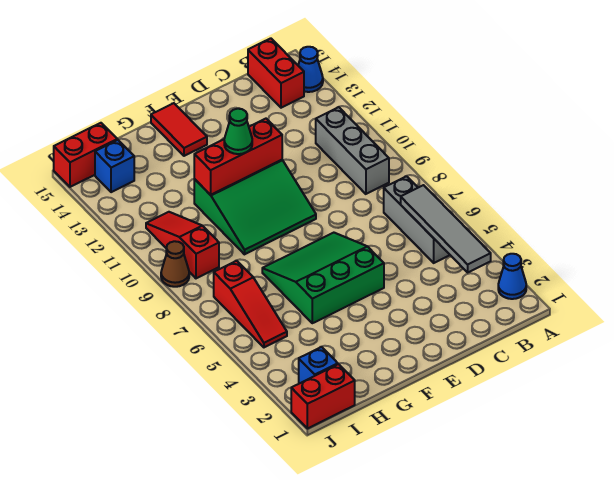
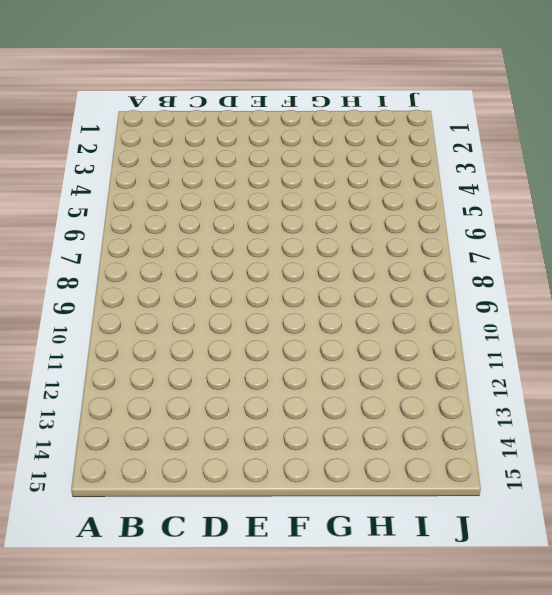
none -> blue 1x1 cone [498,254,526,299]
none -> blue 1x1 cone [298,47,323,92]
none -> grey 1x3 brick [384,176,450,263]

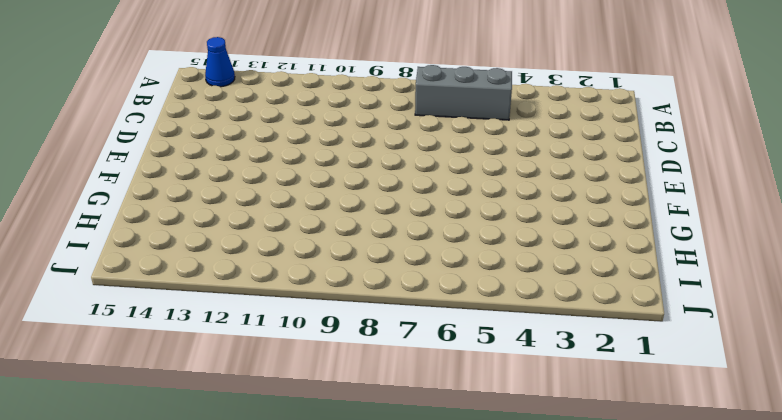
none -> blue 1x1 cone [498,254,526,299]
none -> grey 1x3 brick [316,107,389,194]
none -> red 1x2 brick [248,38,304,108]

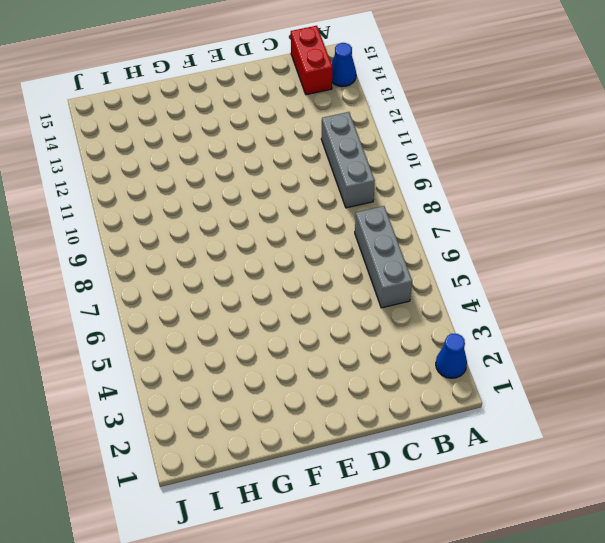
none -> green 3x3 slope [262,233,384,323]
none -> green 3x3 slope [194,160,316,254]
none -> red 1x2 tile [151,103,207,156]

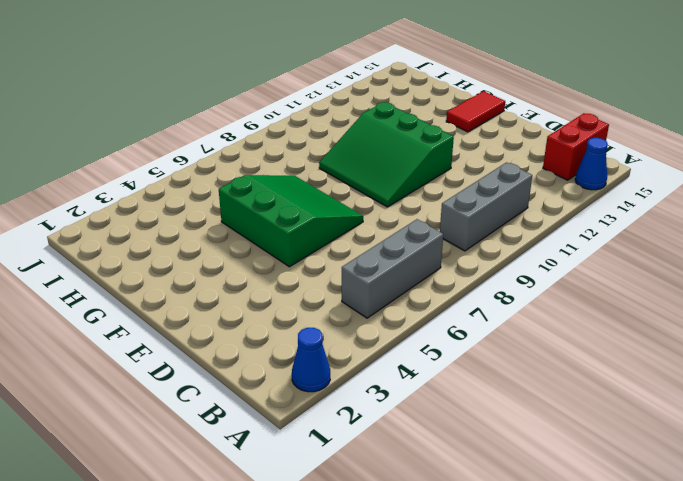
none -> red 1x2 brick [291,364,355,429]
none -> blue 1x1 brick [299,347,338,384]
none -> red 1x3 slope [214,261,287,347]

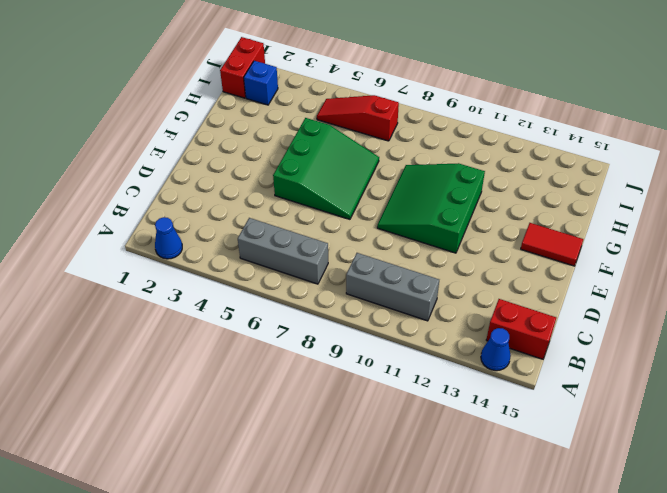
none -> red 1x3 slope [146,212,219,278]
none -> blue 1x1 brick [95,140,134,192]
none -> red 1x2 brick [54,123,117,187]

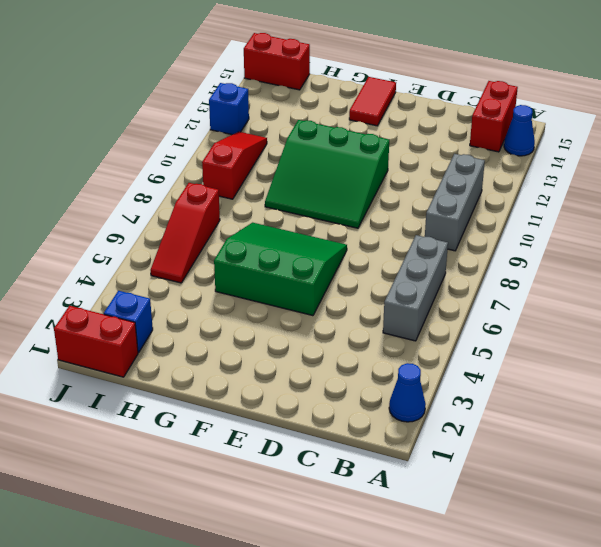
blue 1x1 brick [209,83,249,135] -> blue 1x1 brick moved to [95,140,134,192]
none -> brown 1x1 cone [161,241,189,287]
none -> grey 1x4 tile [401,185,491,272]
none -> red 1x3 brick [194,119,282,195]

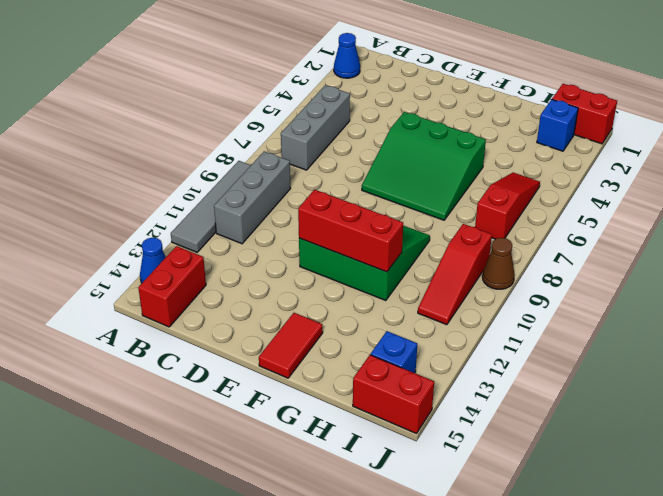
grey 1x4 tile [171,161,251,252] -> grey 1x4 tile moved to [401,185,491,272]
none -> green 1x1 cone [224,109,252,154]

